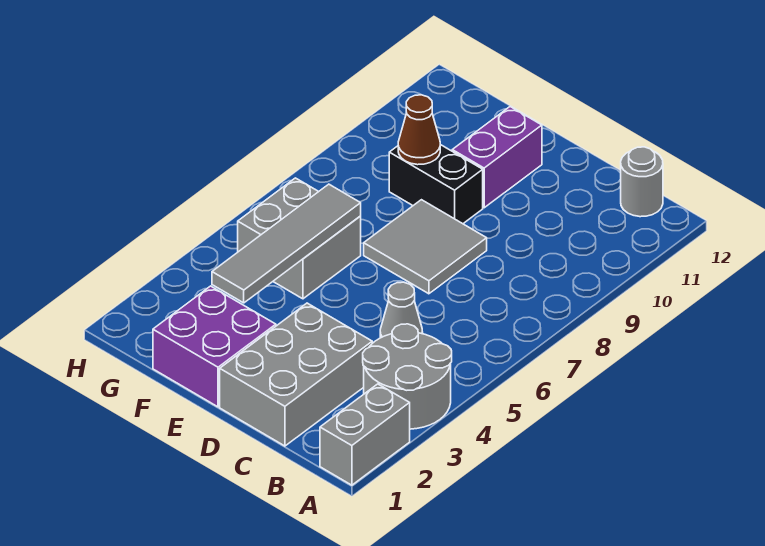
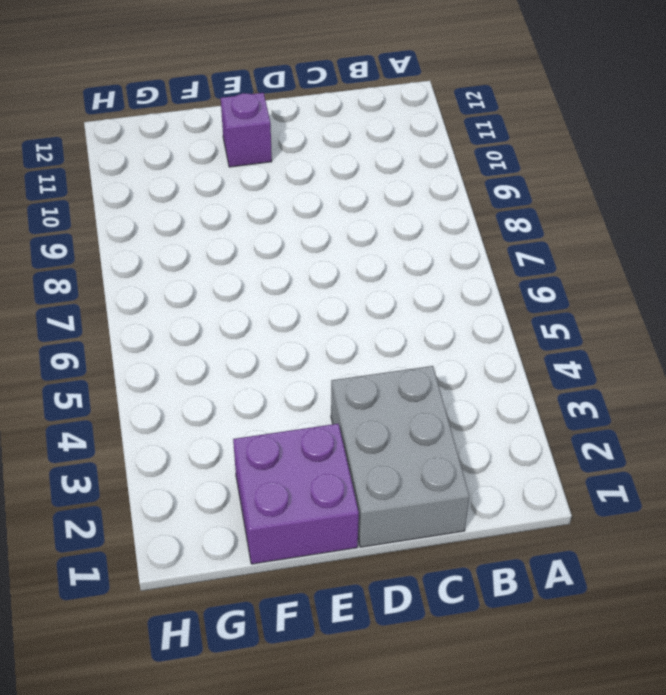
purple 1x1 brick [221,93,272,167] -> purple 1x2 brick [452,107,542,208]
none -> grey 1x2 brick [320,384,410,485]
none -> grey 2x2 round brick [363,324,452,429]
none -> grey 1x1 round brick [621,147,663,217]

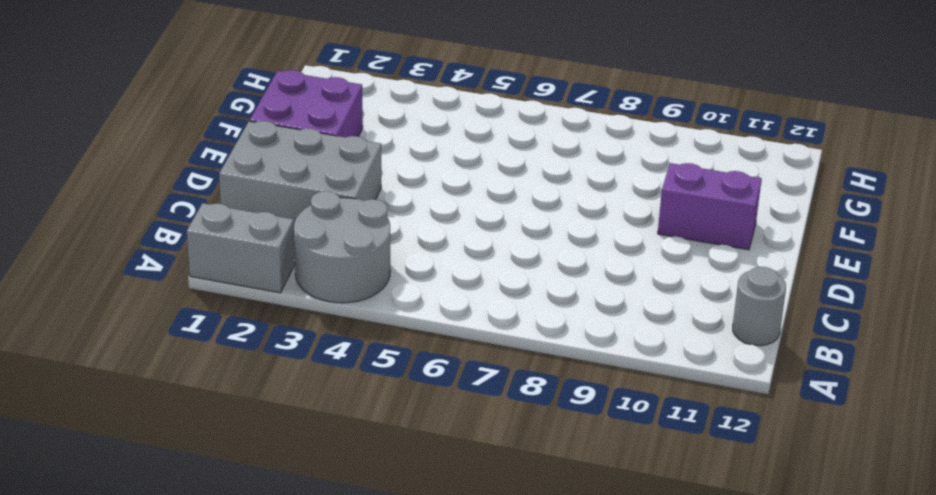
none -> grey 1x1 cone [380,282,423,338]
none -> grey 2x2 tile [364,200,487,294]
none -> black 1x2 brick [389,145,483,224]

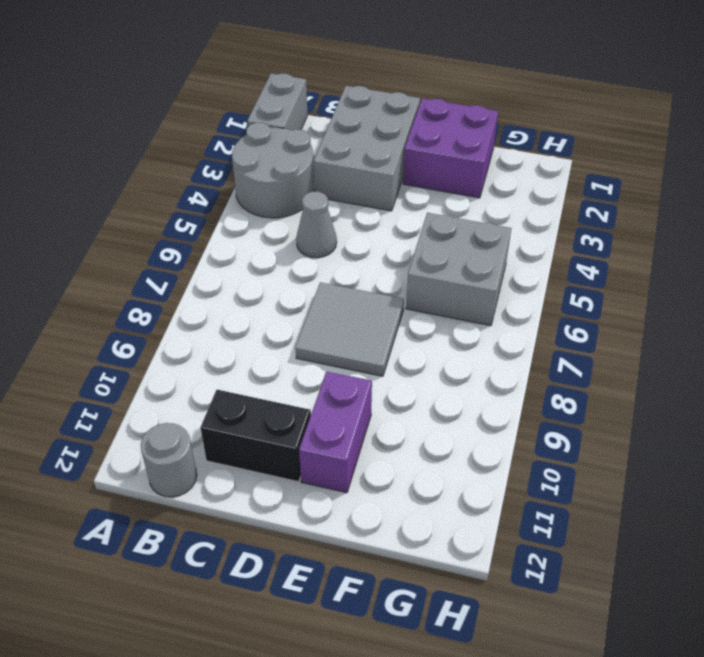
black 1x2 brick [200,390,311,482] -> black 1x2 brick moved to [389,145,483,224]
none -> grey 1x4 tile [212,184,361,303]
none -> brown 1x1 cone [398,95,440,165]

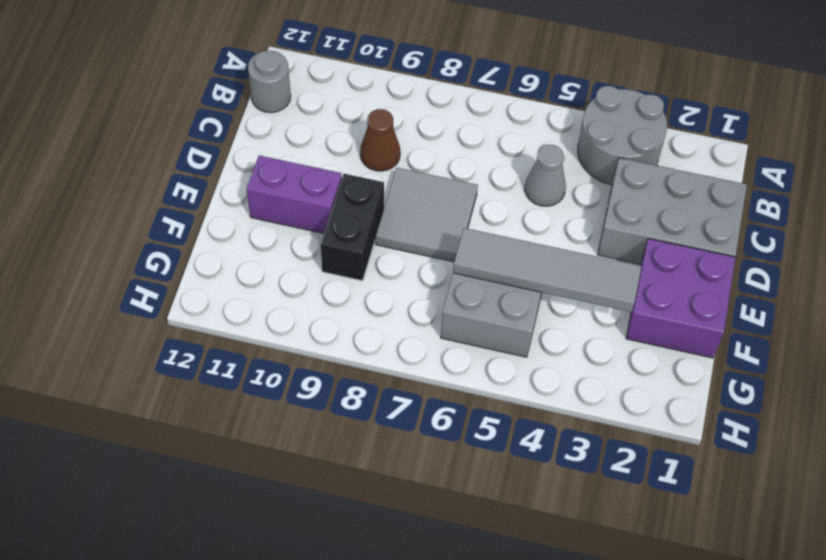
brown 1x1 cone [360,109,400,171] -> brown 1x1 cone moved to [398,95,440,165]
none -> grey 1x2 brick [320,384,410,485]

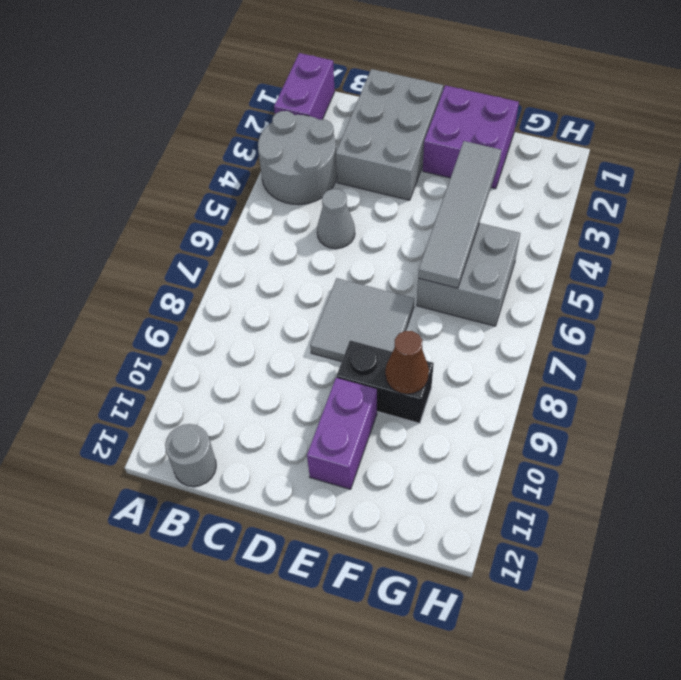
purple 1x2 brick [274,53,335,120] -> grey 1x2 brick [320,384,410,485]

